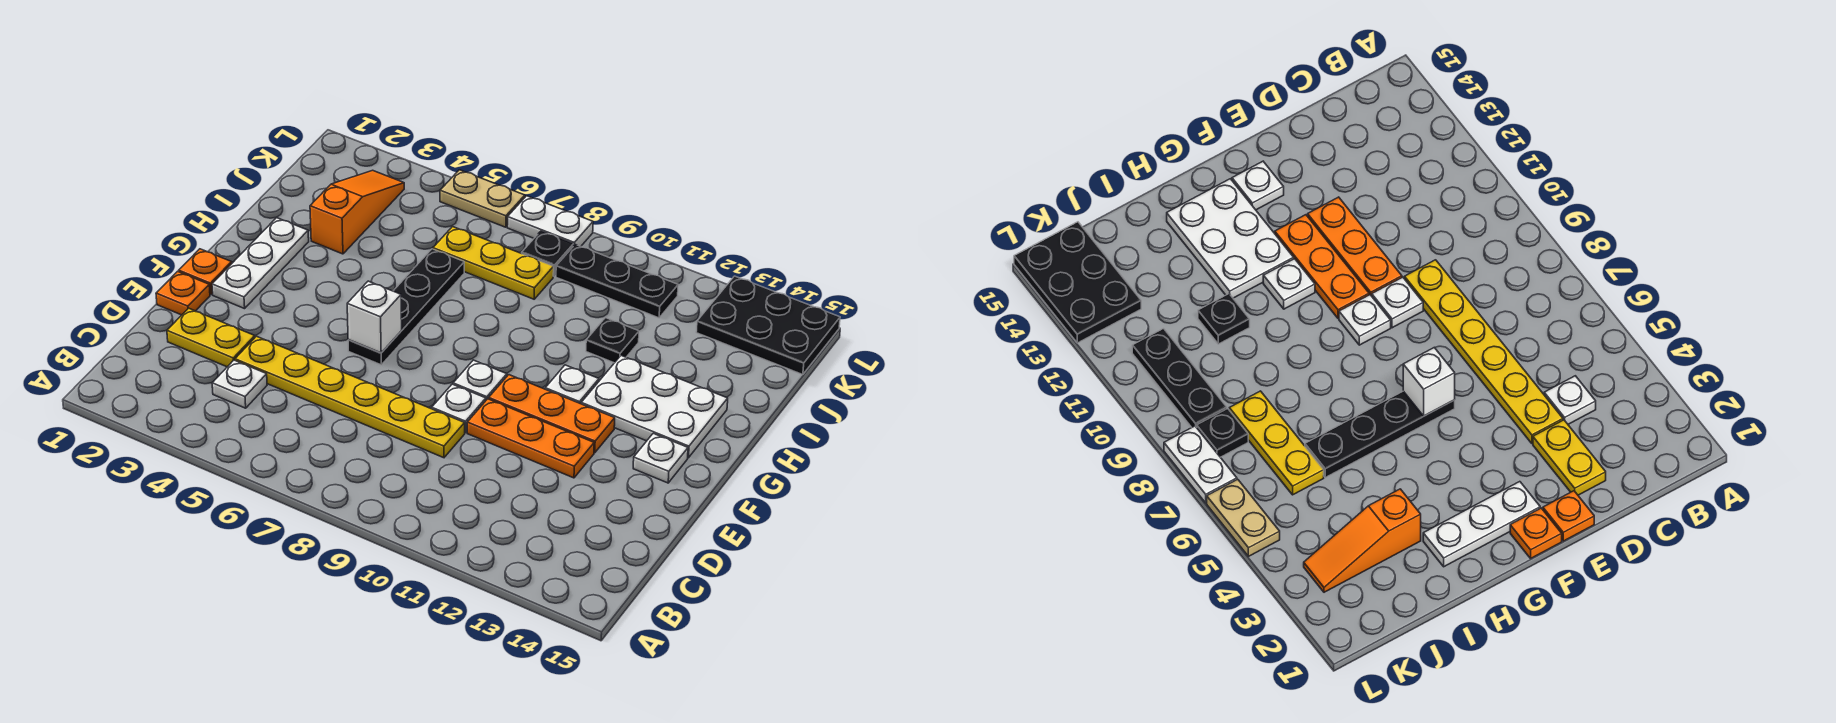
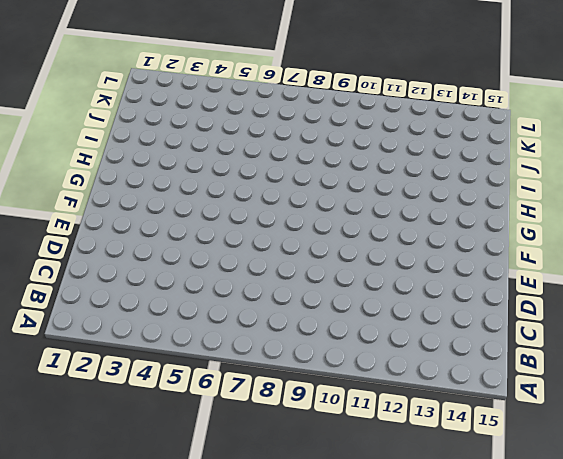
none -> white 1x1 plate [212,360,267,408]
none -> yellow 1x2 plate [167,308,255,367]
none -> yellow 1x6 plate [235,336,465,458]

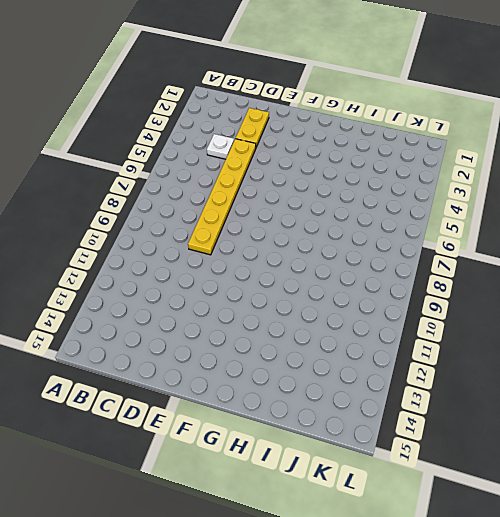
none -> orange 1x1 plate [156,271,210,315]
none -> white 1x1 plate [432,384,486,433]
none -> orange 1x3 plate [467,399,594,478]

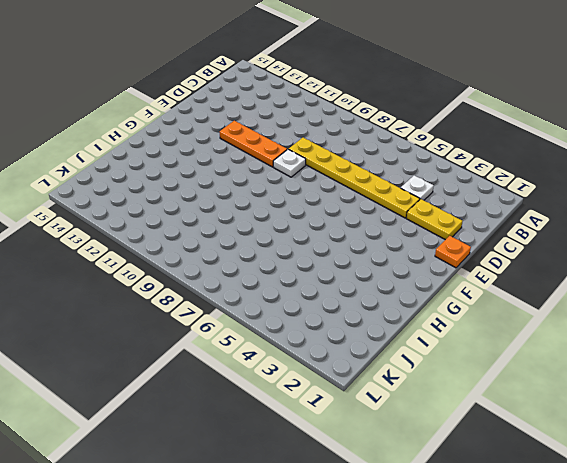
none -> orange 1x1 plate [179,249,232,295]
none -> white 1x3 plate [212,218,309,309]
none -> black 1x4 plate [348,249,464,365]

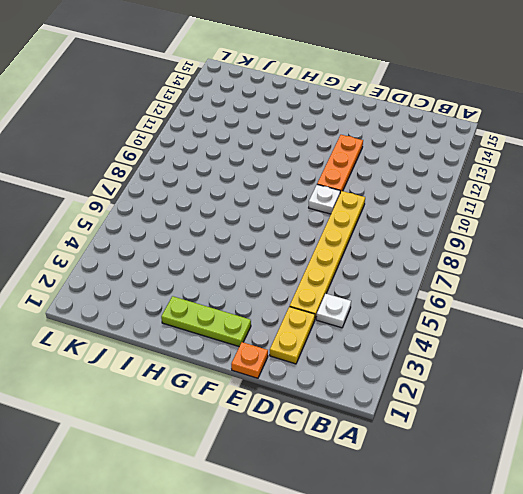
lime 1x3 plate [161,296,251,346] -> white 1x3 plate [212,218,309,309]
none -> orange 1x1 plate [179,249,232,295]
none -> black 1x4 plate [348,249,464,365]
none -> white 1x1 plate [453,360,507,400]

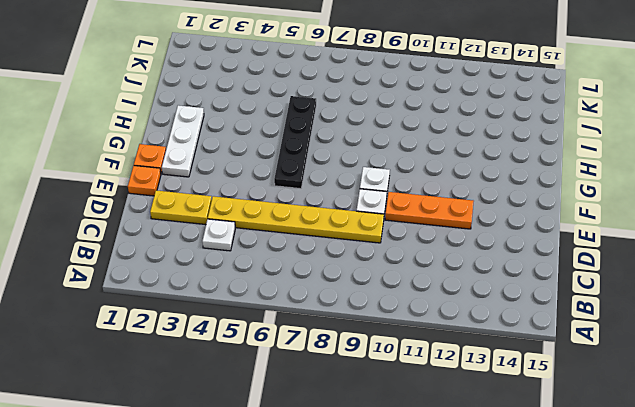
none -> orange 1x3 plate [489,375,615,453]
none -> white 1x1 plate [633,433,688,483]
none -> white 1x1 plate [545,365,599,404]

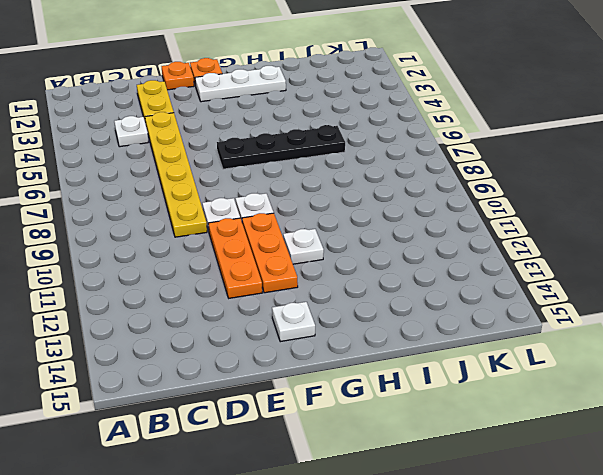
none -> white 2x3 plate [581,356,728,458]
none -> orange 1x3 slope [310,170,404,254]
none -> black 1x1 plate [586,318,639,363]

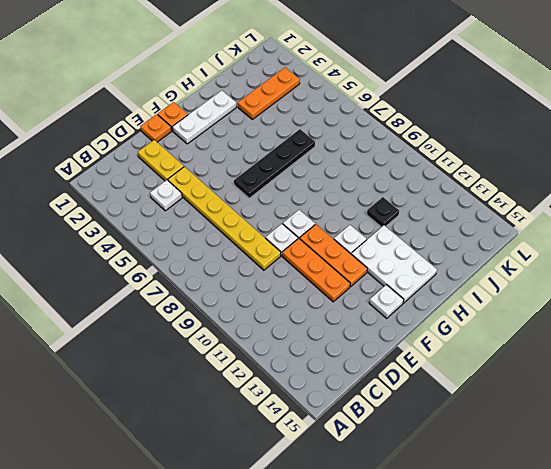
orange 1x3 plate [238,68,300,119] -> orange 1x3 slope [310,170,404,254]
none -> yellow 1x3 plate [433,227,554,299]
none -> black 1x1 plate [522,231,573,276]
none -> black 1x3 plate [556,244,678,318]

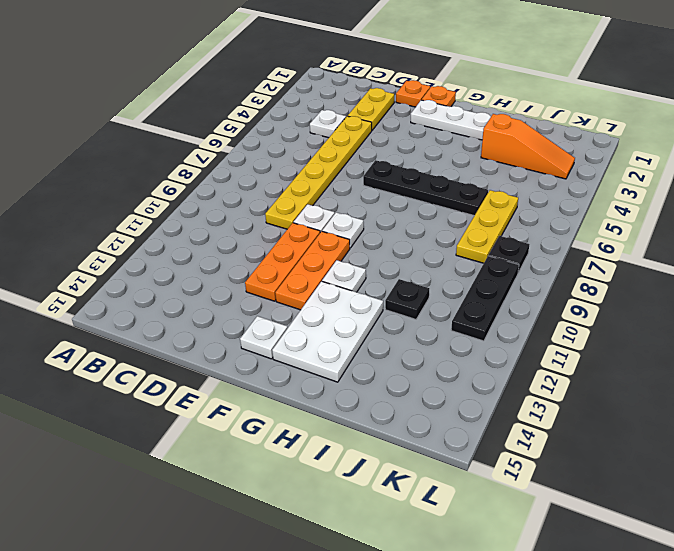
none -> black 2x3 plate [696,276,840,375]
none -> tan 1x2 plate [440,170,525,227]
none -> white 1x2 plate [507,196,593,246]

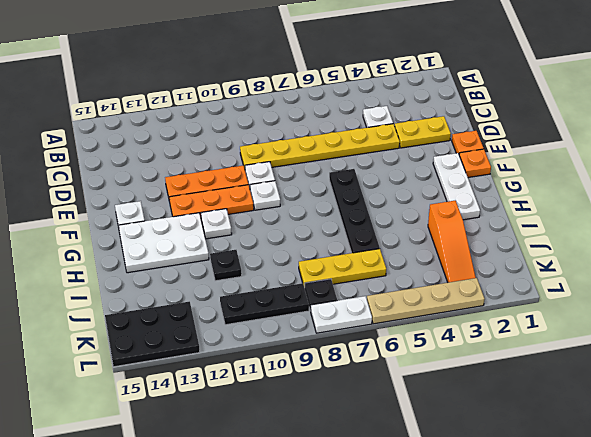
tan 1x4 plate [367,278,485,324] -> tan 1x2 plate [440,170,525,227]
none -> white 1x1 brick [347,281,402,353]

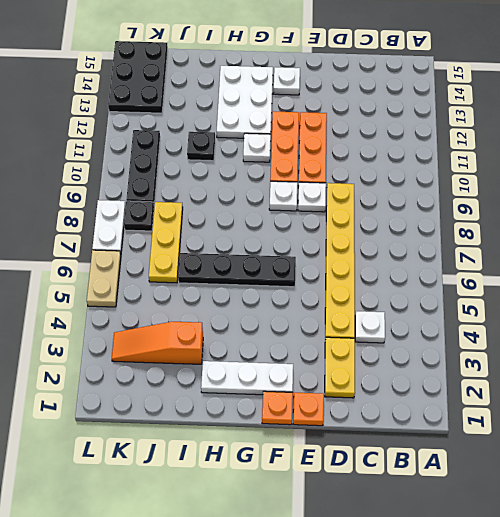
none -> white 1x1 brick [347,281,402,353]

